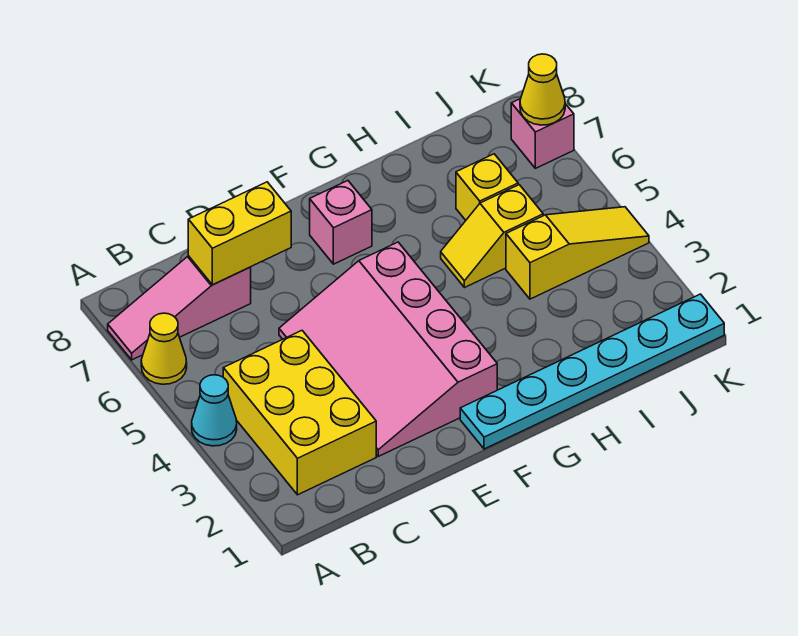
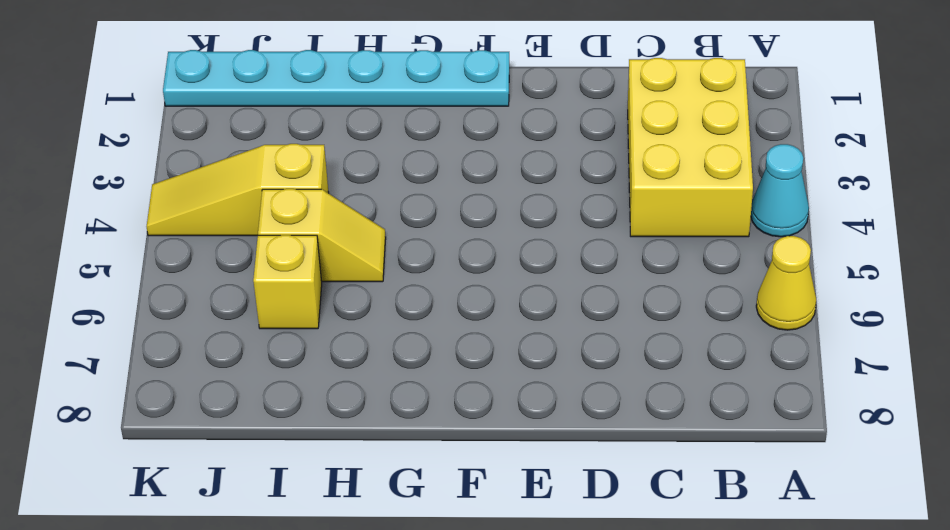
none -> pink 1x3 slope [108,256,251,360]
none -> pink 3x4 slope [279,242,497,456]
none -> pink 1x1 brick [310,181,372,264]

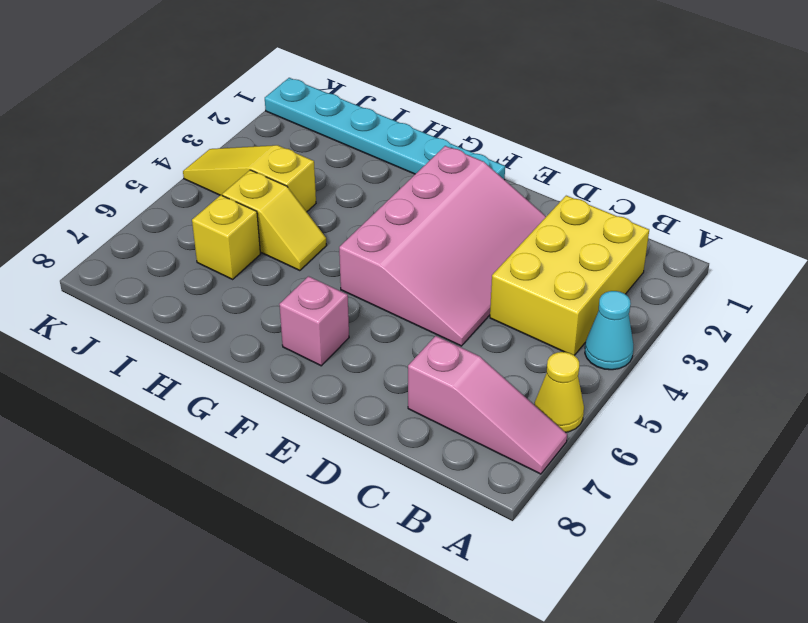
none -> pink 1x1 brick [511,99,574,168]
none -> yellow 1x2 brick [188,182,291,285]
none -> yellow 1x1 cone [520,54,565,125]

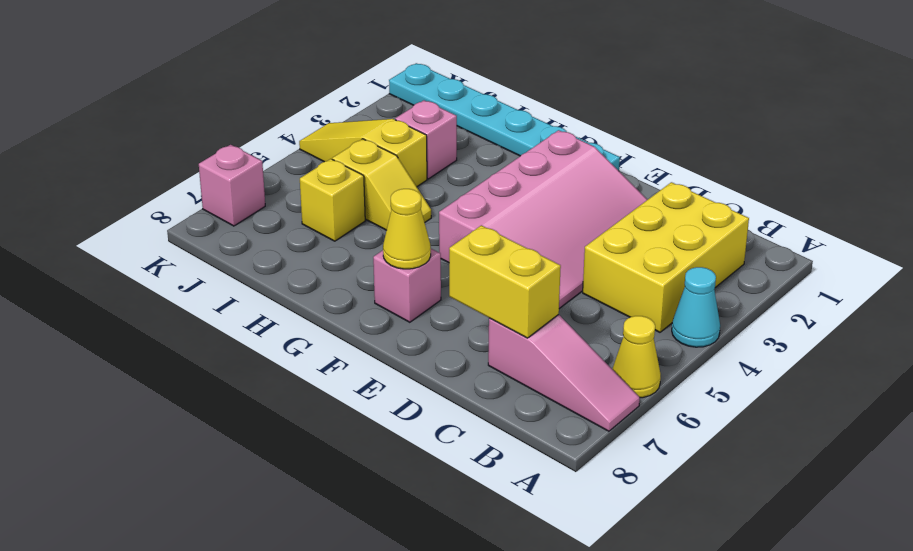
yellow 1x1 cone [383,189,431,269] -> yellow 1x1 cone moved to [520,54,565,125]
pink 1x1 brick [395,100,457,179] -> none

